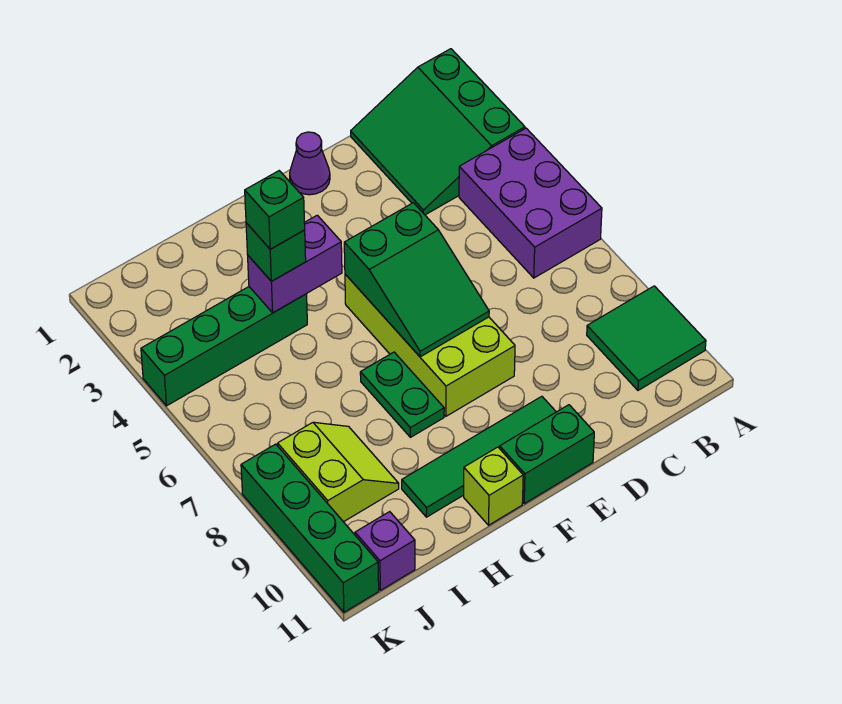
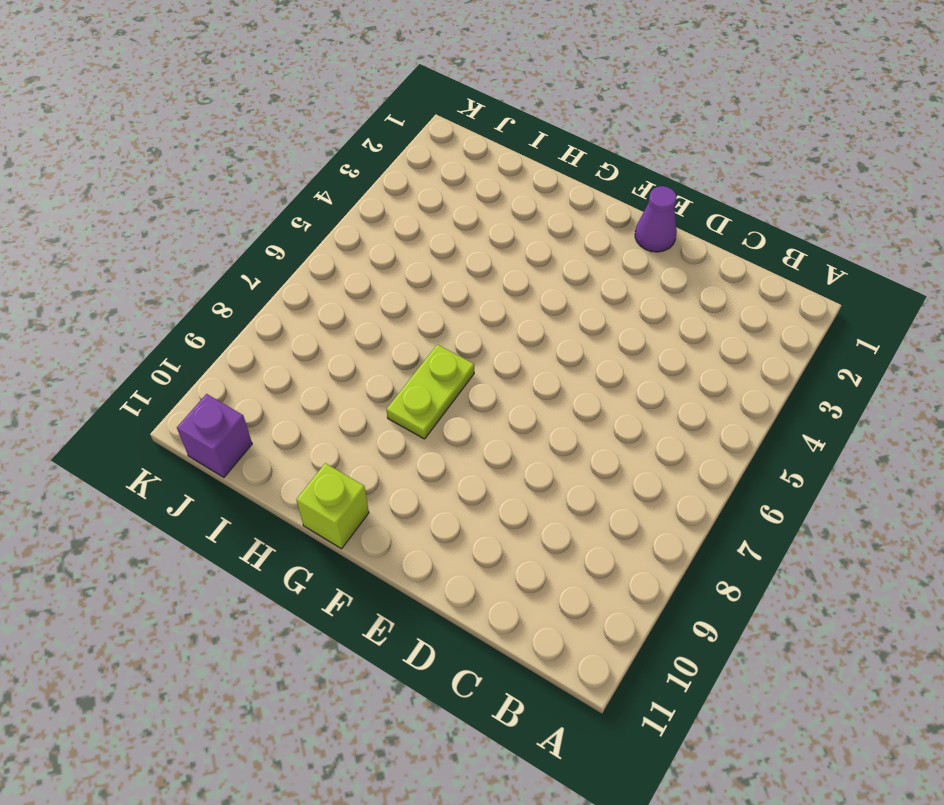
lime 1x2 plate [386,345,474,439] -> green 1x2 plate [360,352,444,437]
none -> green 3x3 slope [351,49,525,215]
none -> purple 2x3 brick [459,128,602,278]
none -> green 2x2 tile [587,286,706,390]

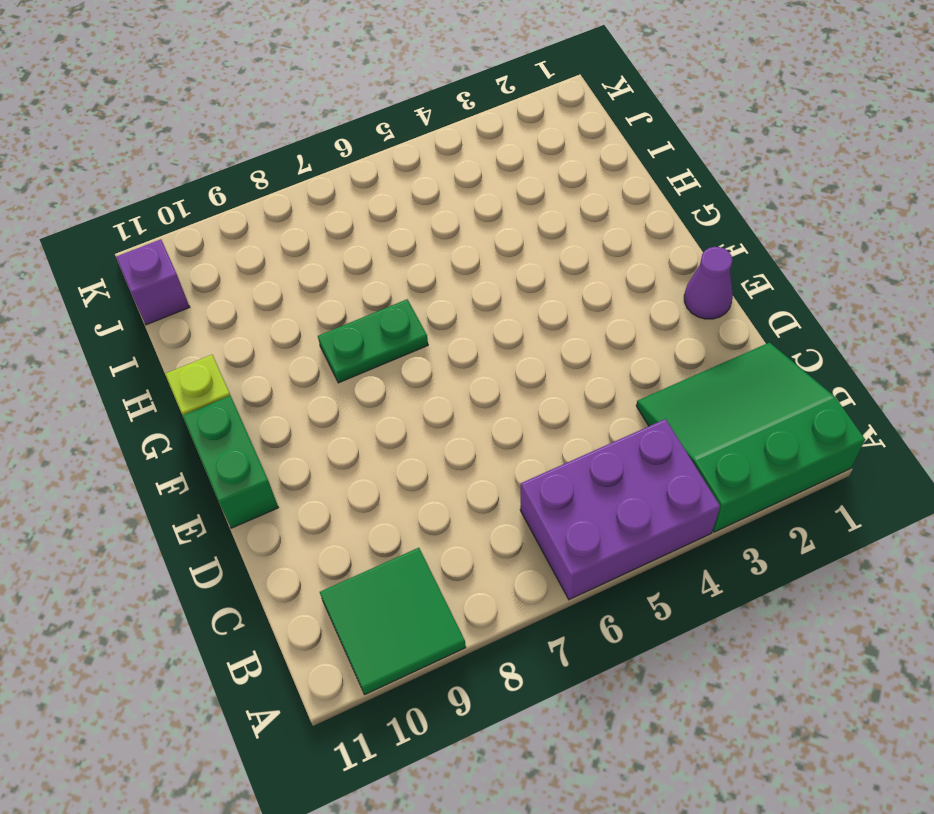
none -> lime 2x4 brick [345,274,515,416]
none -> green 1x4 tile [402,396,556,517]
none -> green 1x4 brick [141,287,307,406]

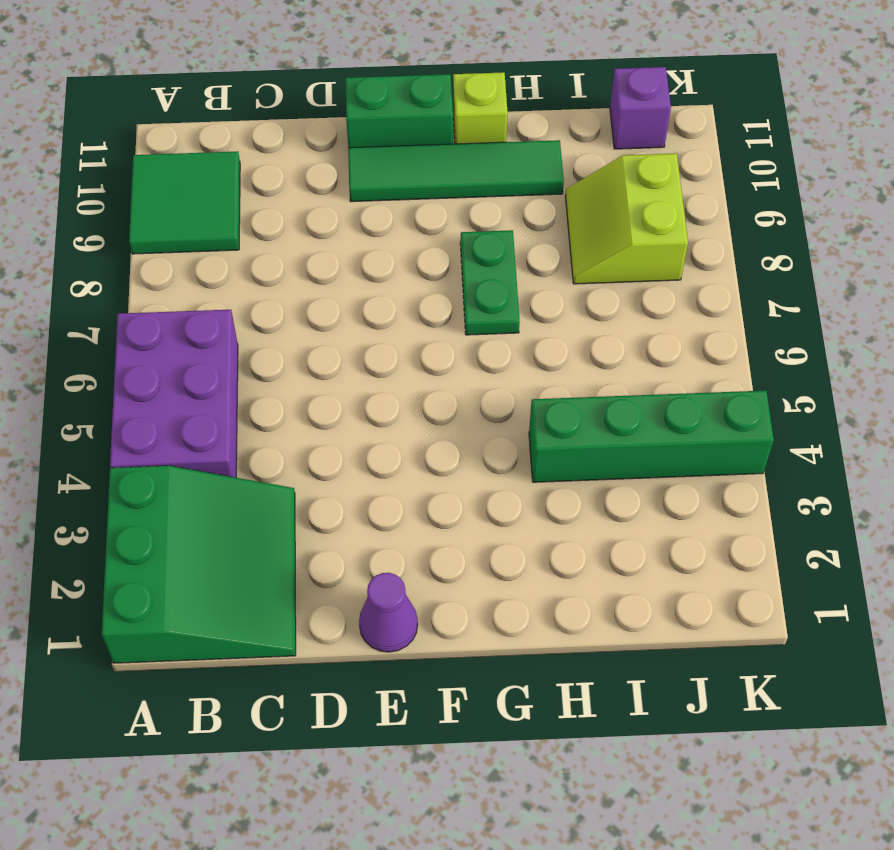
none -> lime 2x4 brick [345,274,515,416]
none -> green 1x4 brick [241,444,379,612]
none -> green 2x3 slope [344,203,489,357]

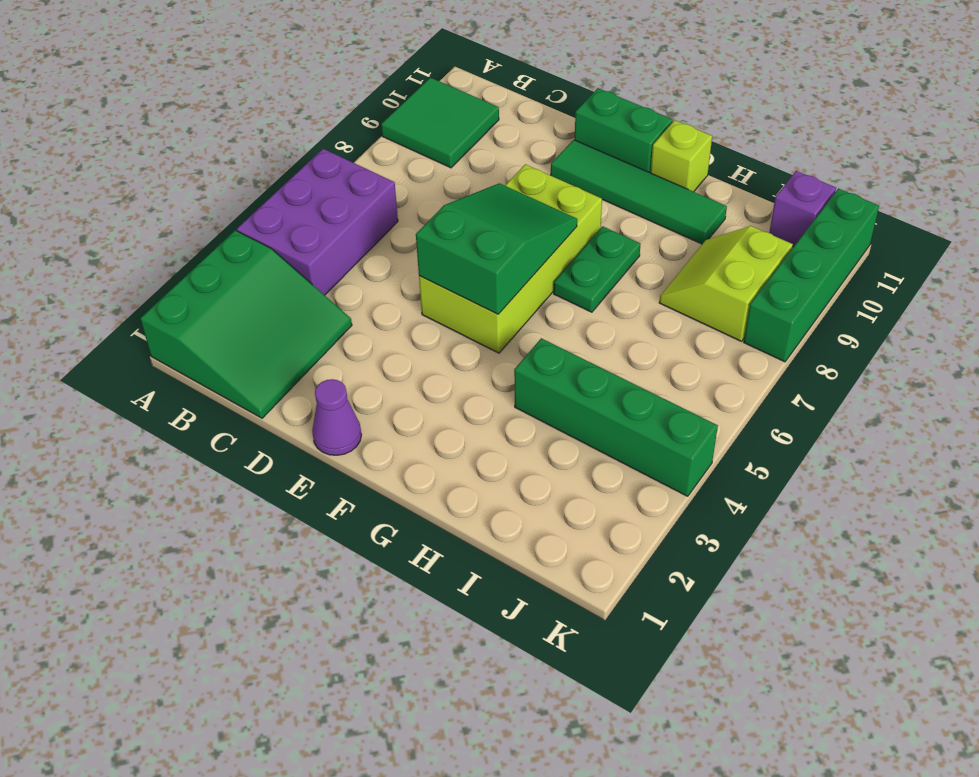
none -> purple 1x2 brick [248,215,342,313]
none -> green 1x1 brick [246,223,306,281]
none -> green 1x1 brick [245,171,305,249]

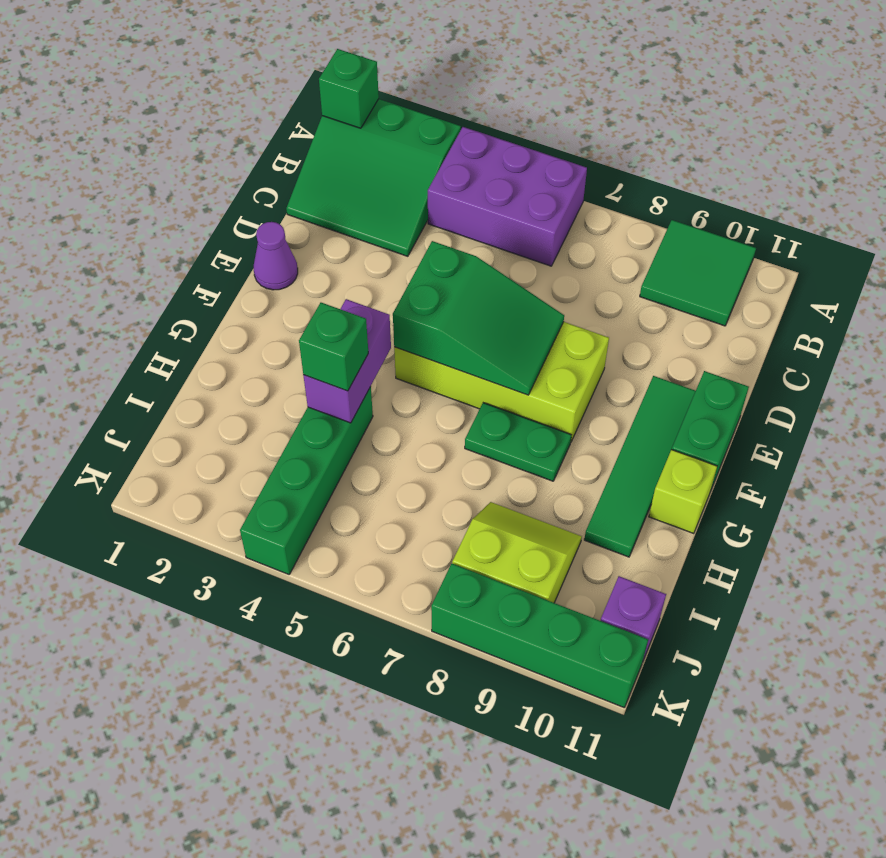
green 1x1 brick [319,49,379,128] -> green 1x1 brick moved to [245,171,305,249]

